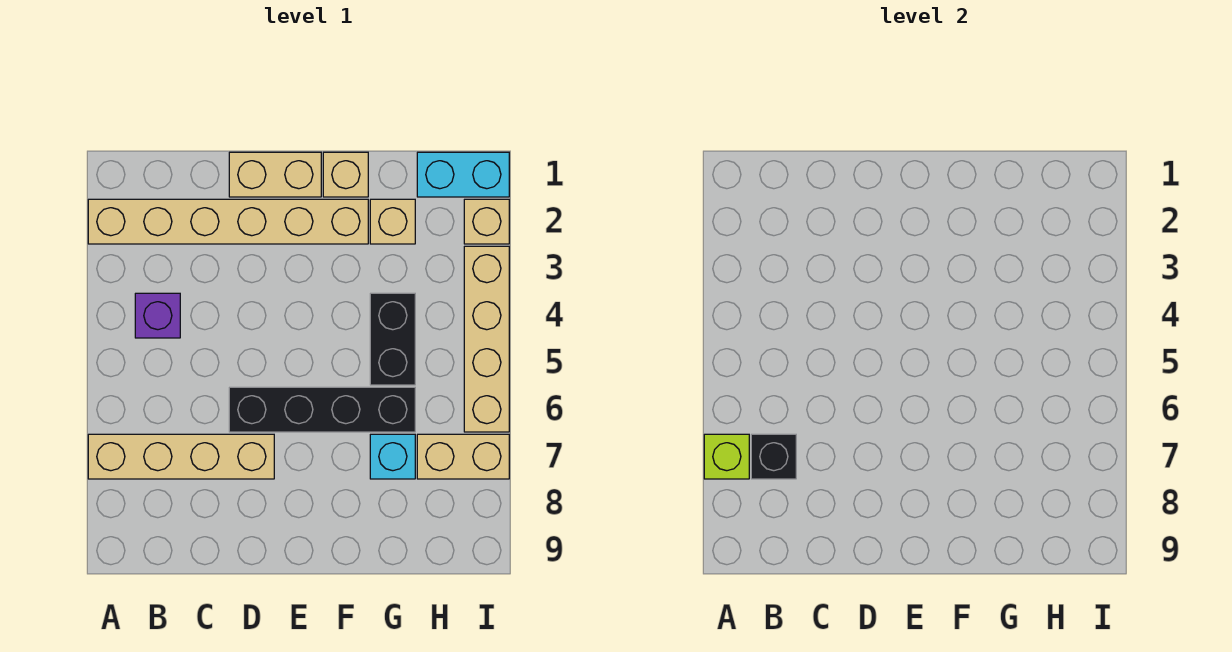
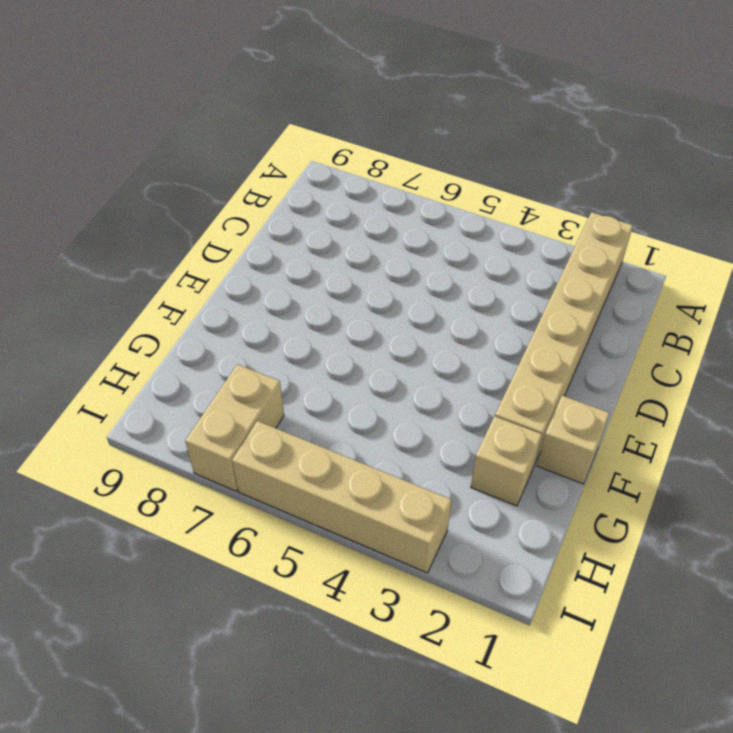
none -> tan 1x4 brick [88,434,274,479]
none -> purple 1x1 brick [135,293,180,338]
none -> tan 1x2 brick [229,152,321,197]

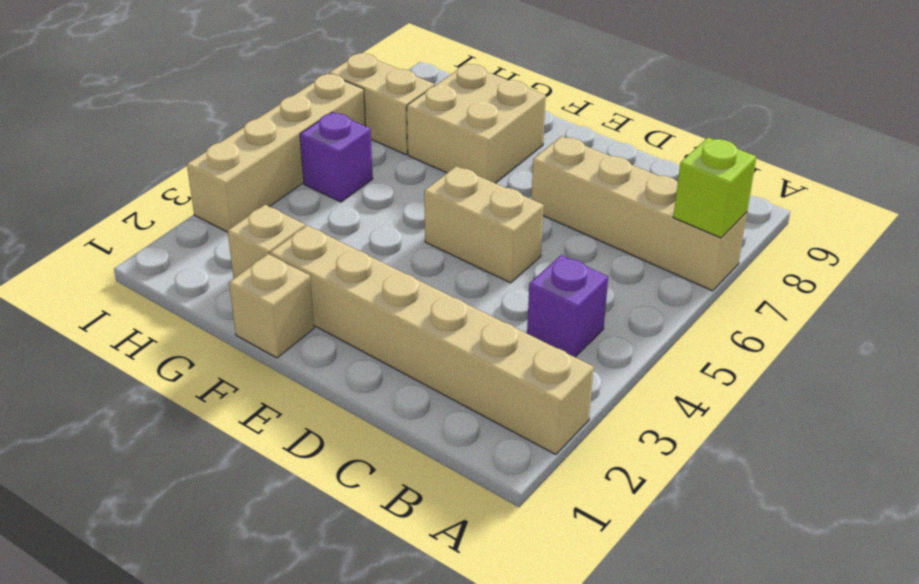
tan 1x2 brick [424,166,544,283] -> tan 1x2 brick moved to [229,152,321,197]
tan 2x2 brick [407,64,546,183] -> cyan 1x1 brick [370,434,415,479]
purple 1x1 brick [300,112,373,202] -> none
none -> black 1x4 brick [229,387,415,432]
none -> black 1x2 brick [370,293,415,385]
none -> cyan 1x2 brick [417,152,509,197]

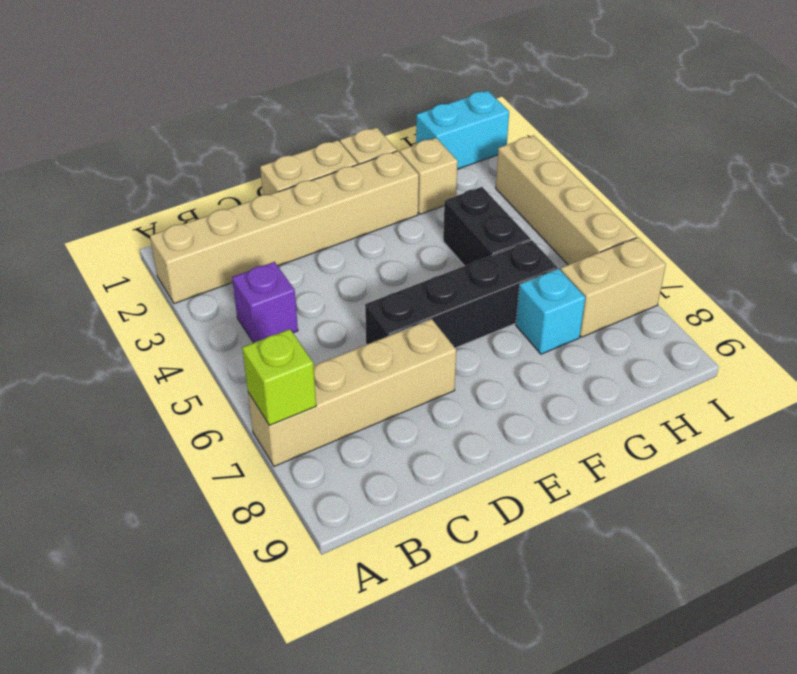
none -> tan 1x1 brick [464,199,509,244]
none -> black 1x1 brick [751,434,796,479]

